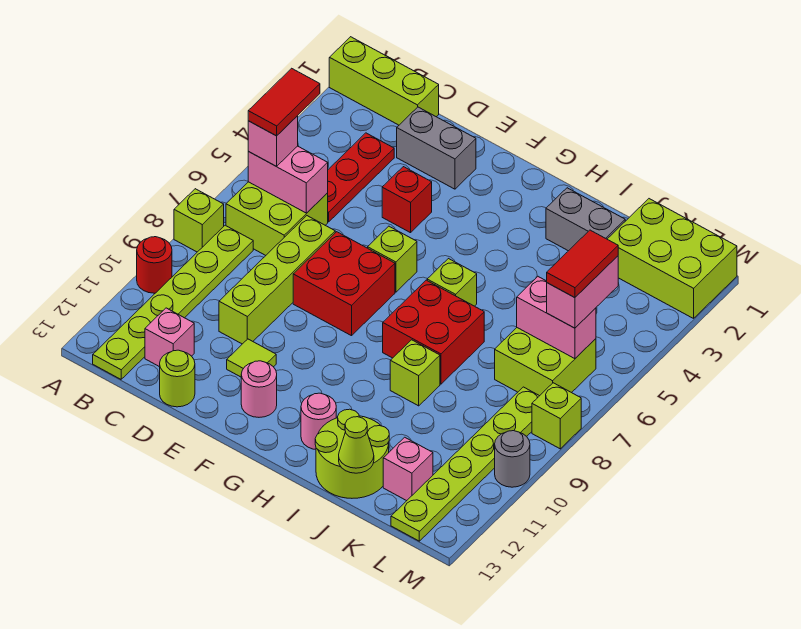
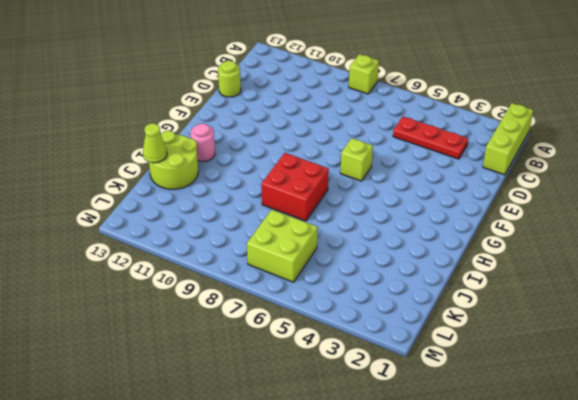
none -> red 1x1 round brick [137,237,172,293]
none -> lime 2x2 brick [226,182,328,255]
none -> lime 1x6 plate [93,225,253,379]
none -> pink 1x1 brick [145,308,194,367]

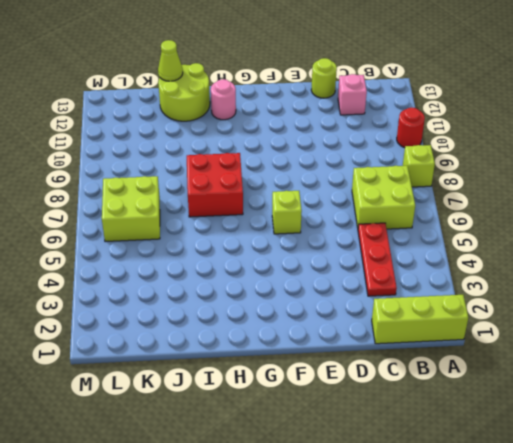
none -> lime 1x6 plate [93,225,253,379]
none -> grey 1x2 brick [397,107,476,189]
none -> lime 1x4 brick [219,216,335,344]
none -> red 1x1 brick [382,167,432,233]

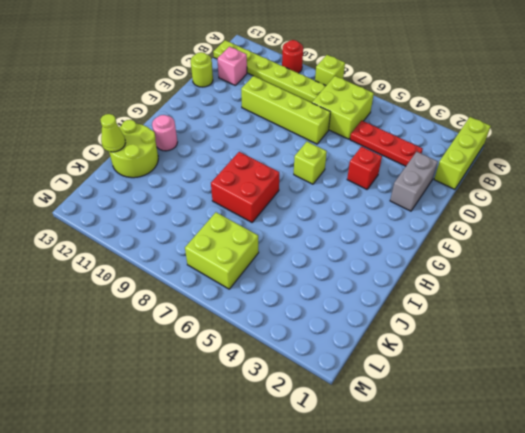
none -> red 2x2 brick [293,232,395,336]
none -> lime 1x1 tile [227,339,276,377]
none -> pink 1x1 round brick [241,361,277,417]
none -> lime 1x1 brick [427,259,477,306]

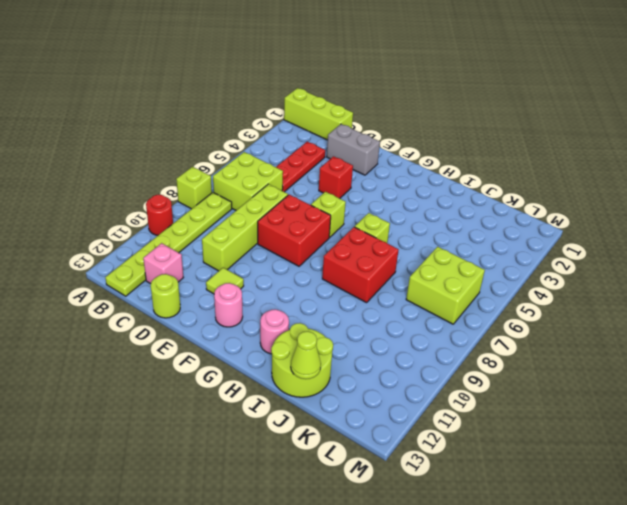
none -> grey 1x2 brick [546,188,625,251]
none -> lime 1x1 brick [390,340,440,406]
none -> lime 2x3 brick [607,199,737,318]
none -> pink 1x1 brick [383,437,433,501]

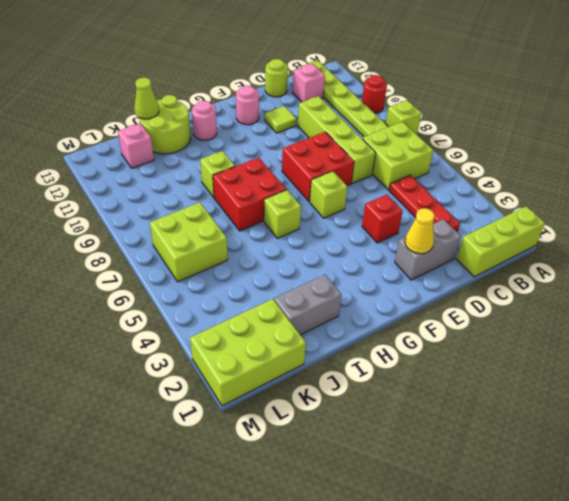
yellow 1x1 cone [405,208,435,254] -> none
none -> lime 1x6 plate [391,387,539,541]
none -> lime 1x1 brick [532,383,581,449]
none -> grey 1x1 round brick [495,431,530,487]
none -> pink 1x2 brick [248,146,328,213]

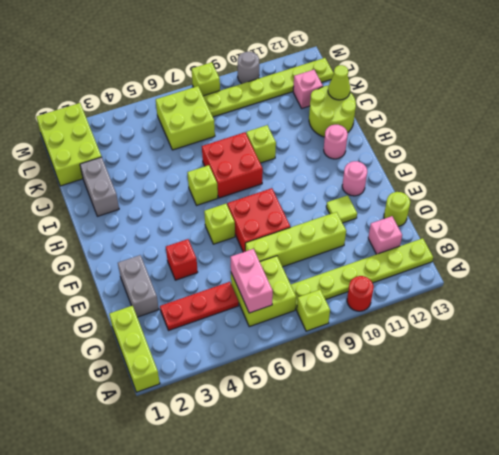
none -> pink 1x2 brick [517,277,596,359]
none -> pink 1x1 brick [248,116,298,166]
none -> pink 1x2 brick [547,256,618,328]
none -> red 1x2 tile [248,68,320,136]

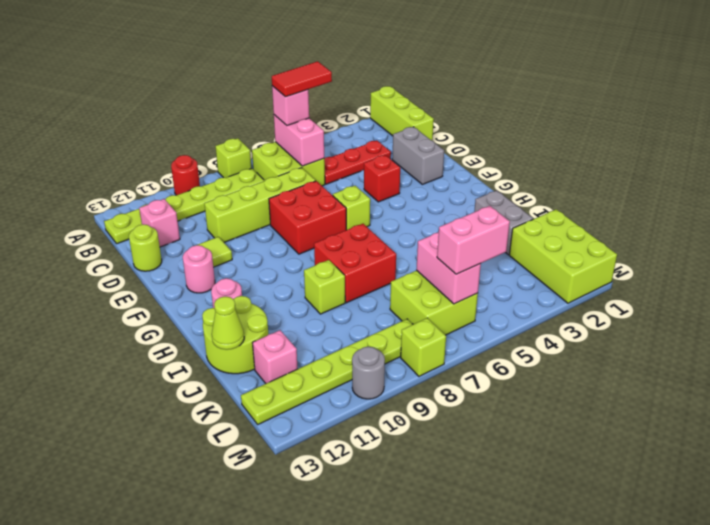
none -> lime 1x1 brick [427,259,477,306]
none -> red 1x2 tile [547,230,618,298]

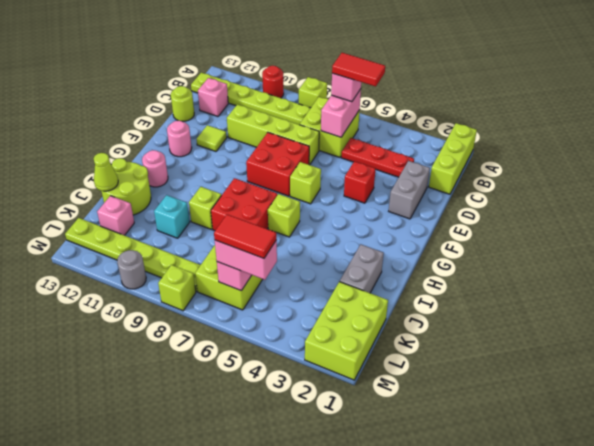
cyan 1x1 brick [154,195,190,238] -> none

